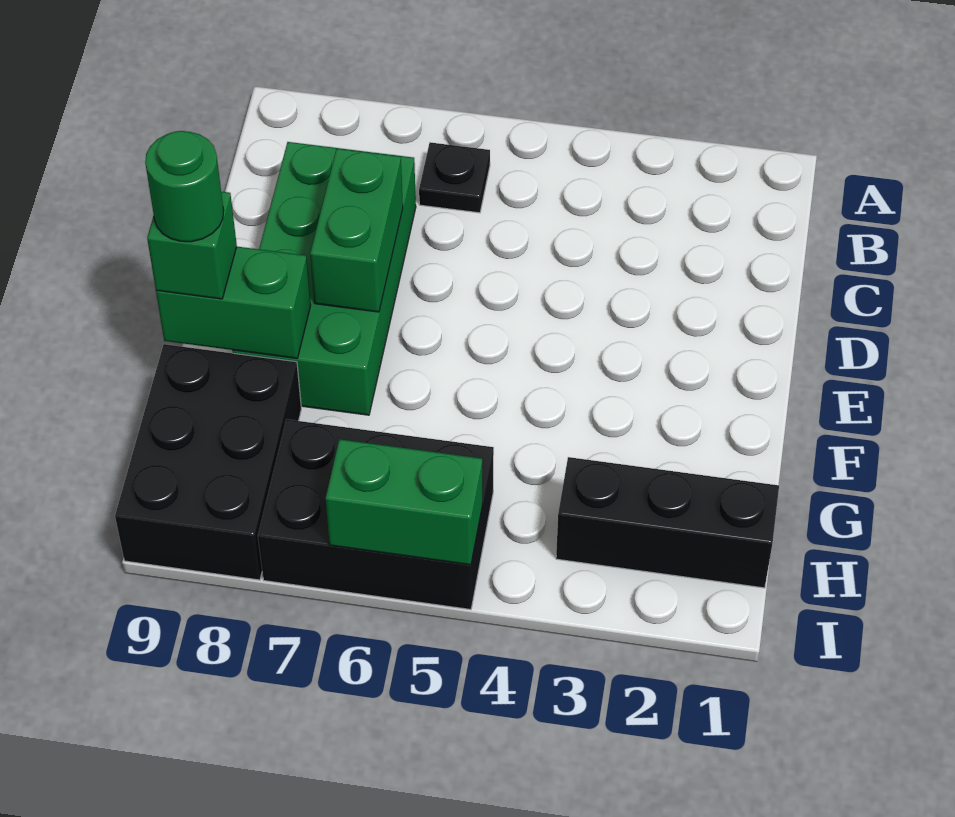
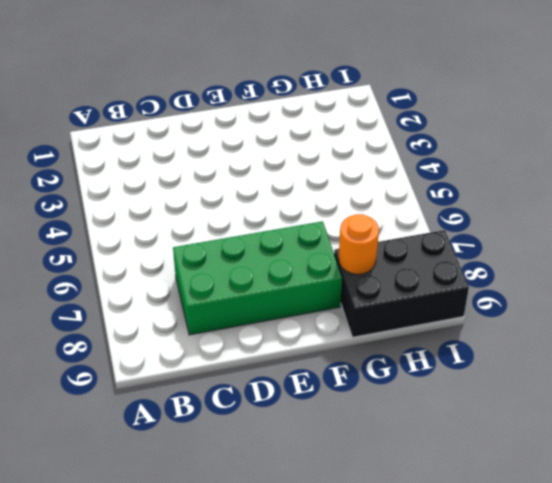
orange 1x1 round brick [339,214,379,274] -> none
none -> black 1x1 plate [419,142,490,213]
none -> black 1x3 brick [556,457,779,588]

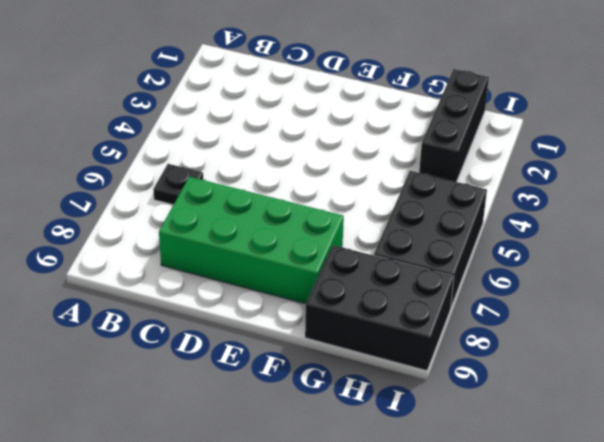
none -> green 1x2 brick [310,149,403,312]
none -> green 1x2 brick [156,247,311,358]

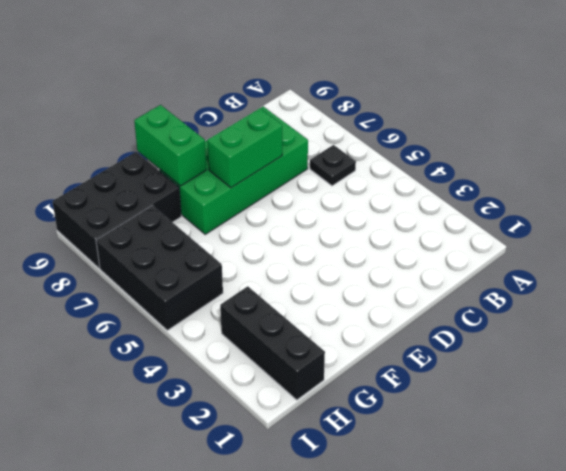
none -> green 1x2 brick [326,439,482,565]
none -> green 1x1 brick [147,192,237,299]

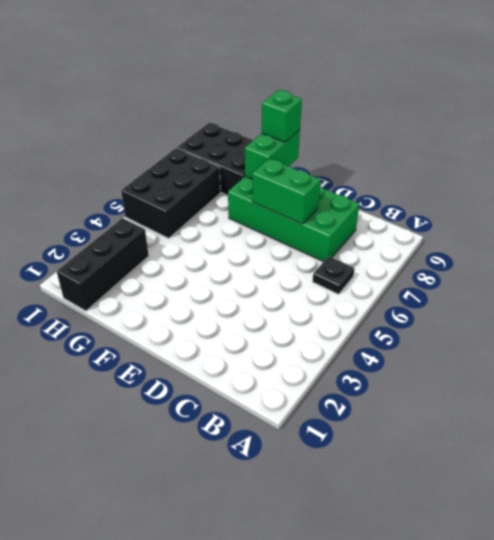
none -> green 1x2 brick [326,439,482,565]
none -> green 1x1 round brick [145,131,224,242]

